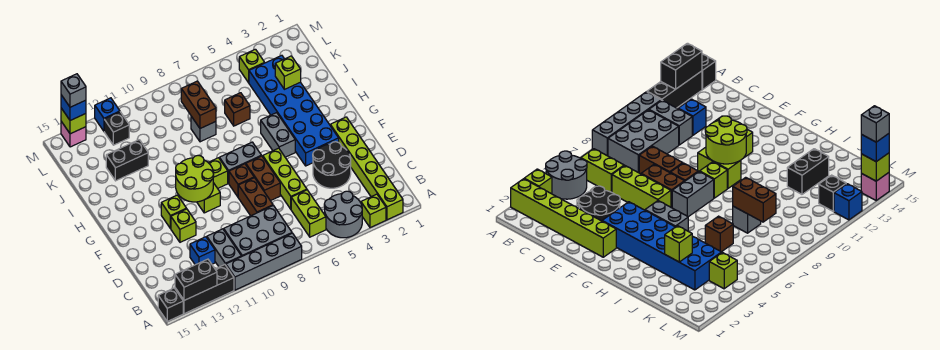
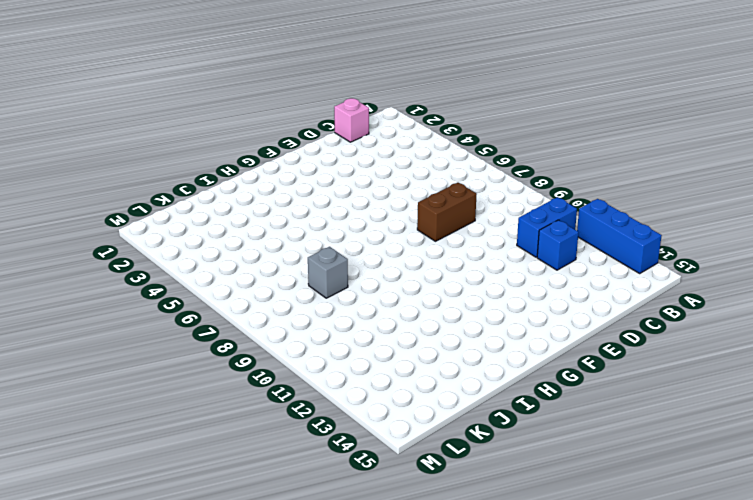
blue 1x3 brick [577,199,662,273] -> black 1x3 brick [175,265,234,314]
blue 1x2 brick [517,197,577,257] -> grey 1x2 brick [207,229,241,267]
pink 1x1 brick [334,98,369,142] -> pink 1x1 brick moved to [61,122,86,147]
none -> lime 1x6 brick [330,117,403,220]
none -> lime 1x1 brick [361,194,386,228]
none -> grey 2x2 round brick [324,191,362,238]
none -> grey 1x4 brick [226,233,302,290]

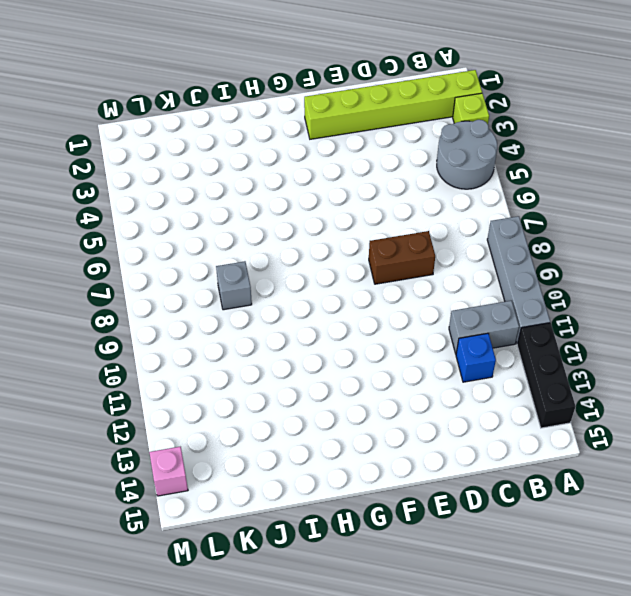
none -> black 1x1 brick [158,288,183,321]
none -> lime 1x2 brick [291,190,326,237]
none -> grey 2x3 brick [224,206,292,257]
none -> black 2x2 round brick [313,142,351,188]

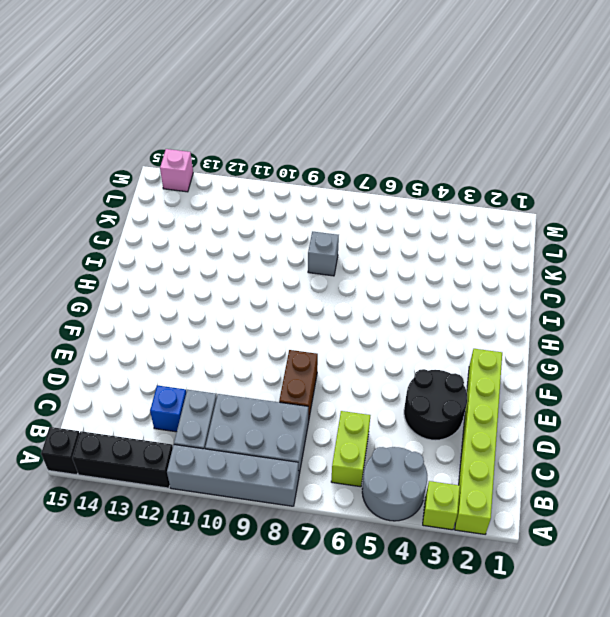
none -> lime 1x3 brick [263,148,307,209]
none -> brown 1x2 brick [246,156,280,201]
none -> lime 1x1 brick [171,209,196,242]
none -> blue 2x6 brick [249,55,339,166]

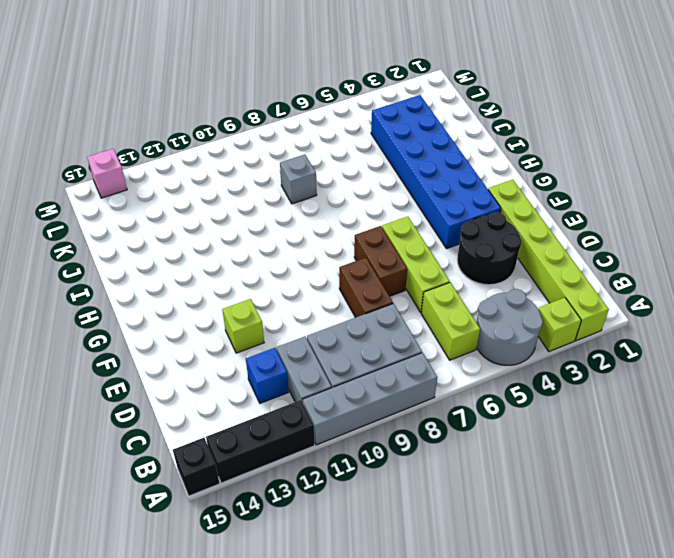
none -> brown 1x1 brick [229,164,254,197]
none -> lime 1x2 brick [197,183,220,213]
none -> lime 1x1 brick [161,195,187,229]
none -> grey 1x2 brick [261,113,295,157]

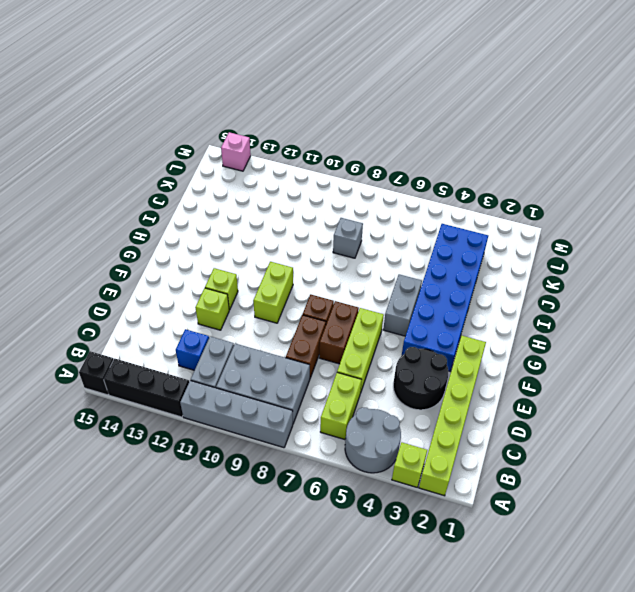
none -> grey 1x2 brick [219,142,261,183]
none -> lime 1x1 brick [208,158,228,188]
none -> brown 1x1 brick [225,93,250,126]
none -> black 1x2 brick [106,140,148,181]

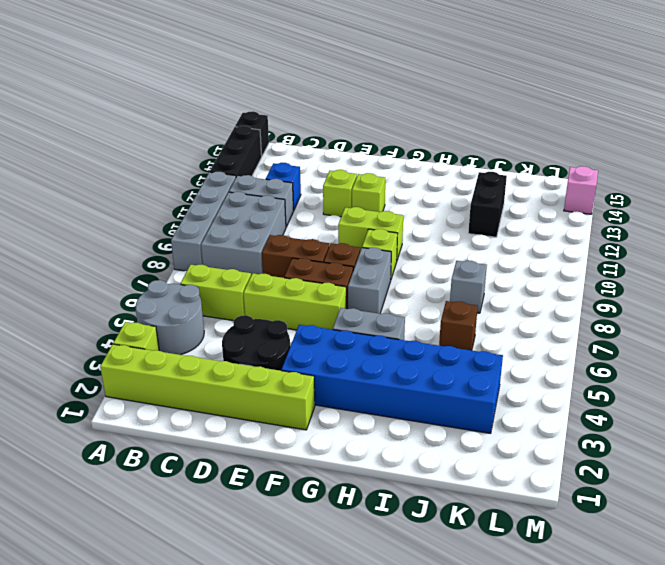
none -> lime 1x1 brick [239,49,264,83]
none -> black 1x1 brick [104,112,129,145]
none -> blue 1x1 brick [95,98,120,131]
none -> black 1x2 brick [175,259,217,300]

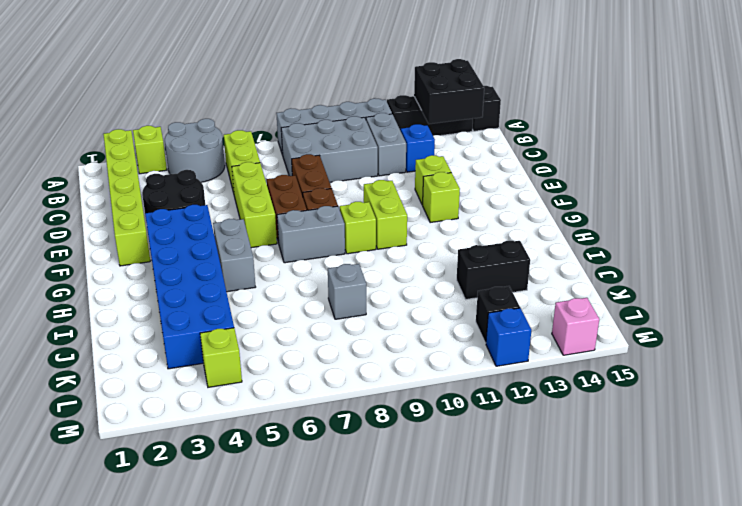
black 2x2 brick [414,59,484,124] -> black 1x2 brick [175,259,217,300]
none -> brown 1x1 brick [225,93,250,126]
none -> lime 2x2 round brick [176,155,214,202]
none -> lime 1x1 brick [275,56,301,89]
none -> brown 1x2 brick [181,81,216,128]

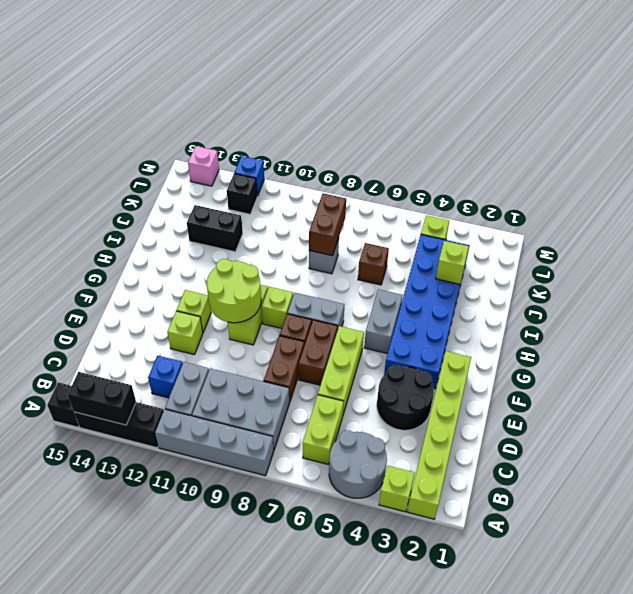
none -> lime 1x1 brick [61,108,86,134]
none -> blue 1x1 brick [61,95,86,120]
none -> grey 1x1 brick [61,74,86,107]

